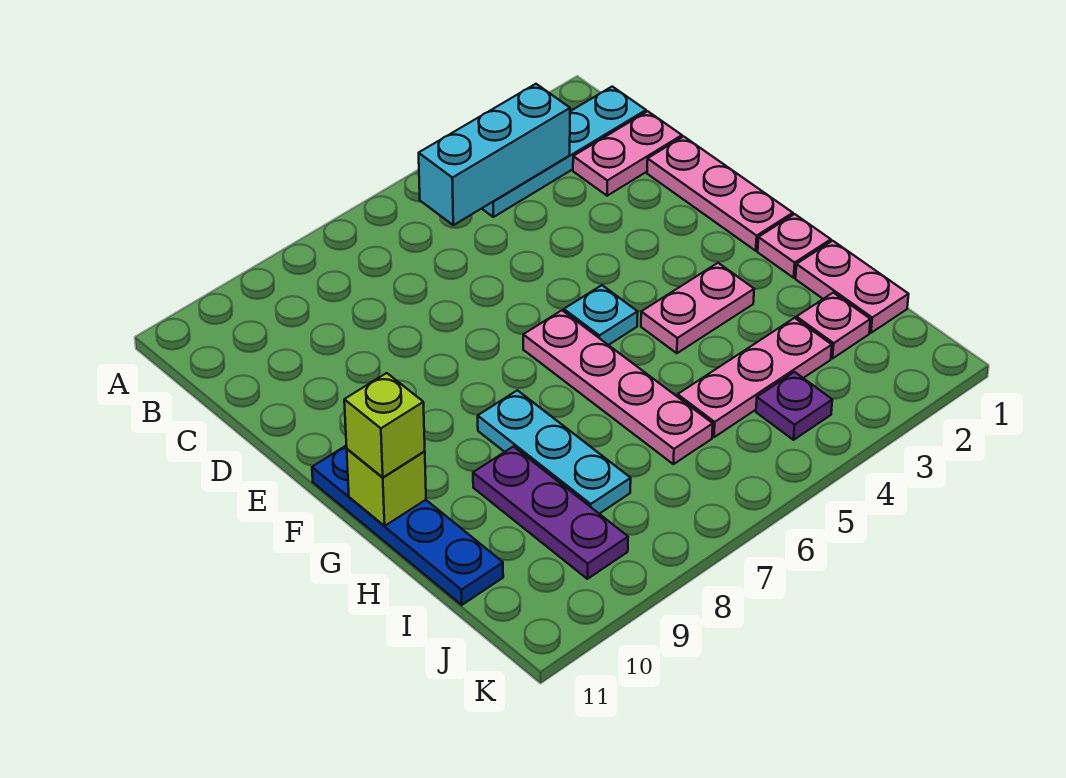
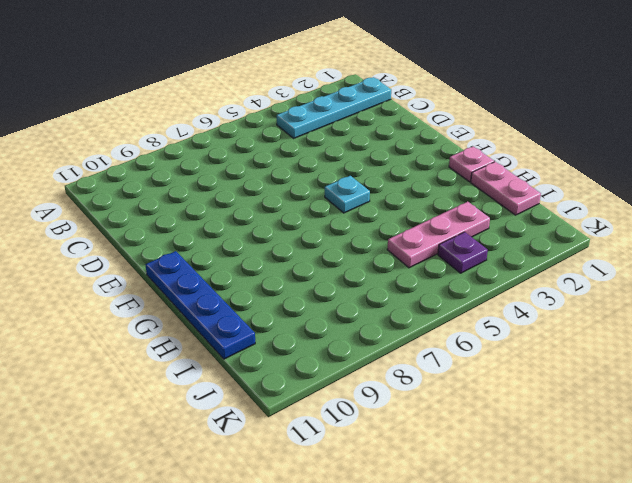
none -> pink 1x2 plate [573,111,682,196]
none -> pink 1x3 plate [647,136,793,251]
none -> pink 1x4 plate [523,310,713,464]

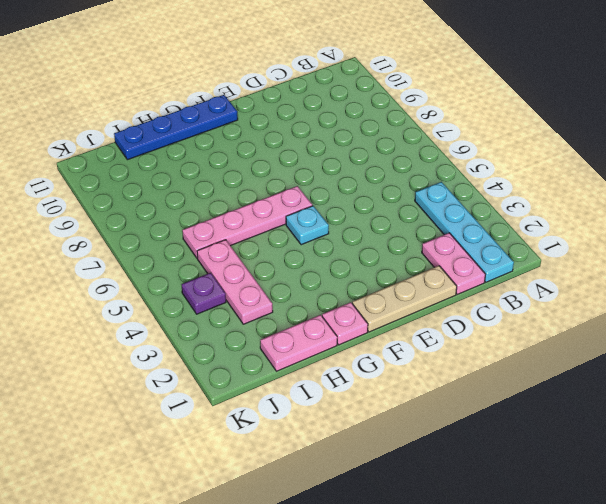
tan 1x3 plate [352,266,457,332] -> pink 1x3 plate [647,136,793,251]
none -> pink 1x2 plate [641,263,754,353]
none -> cyan 1x3 plate [478,390,631,514]
none -> purple 1x3 plate [473,447,628,579]

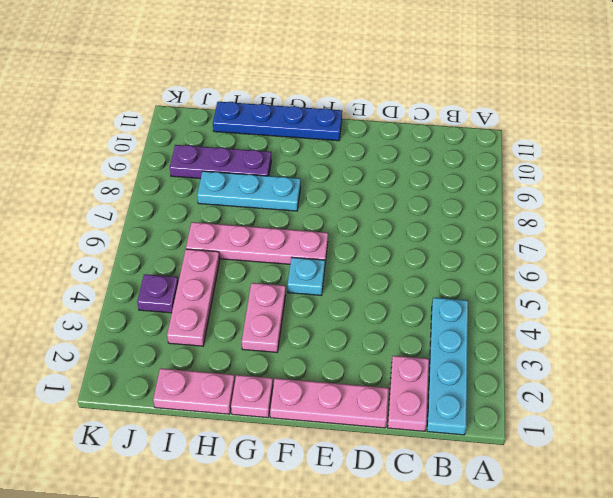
none -> pink 1x1 plate [796,293,870,358]
none -> cyan 1x3 brick [419,84,570,225]
none -> lime 1x1 brick [347,449,426,526]

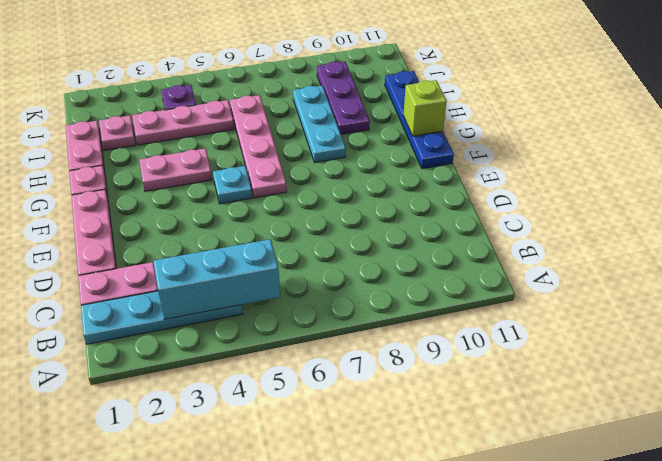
none -> lime 1x1 brick [344,373,425,477]

